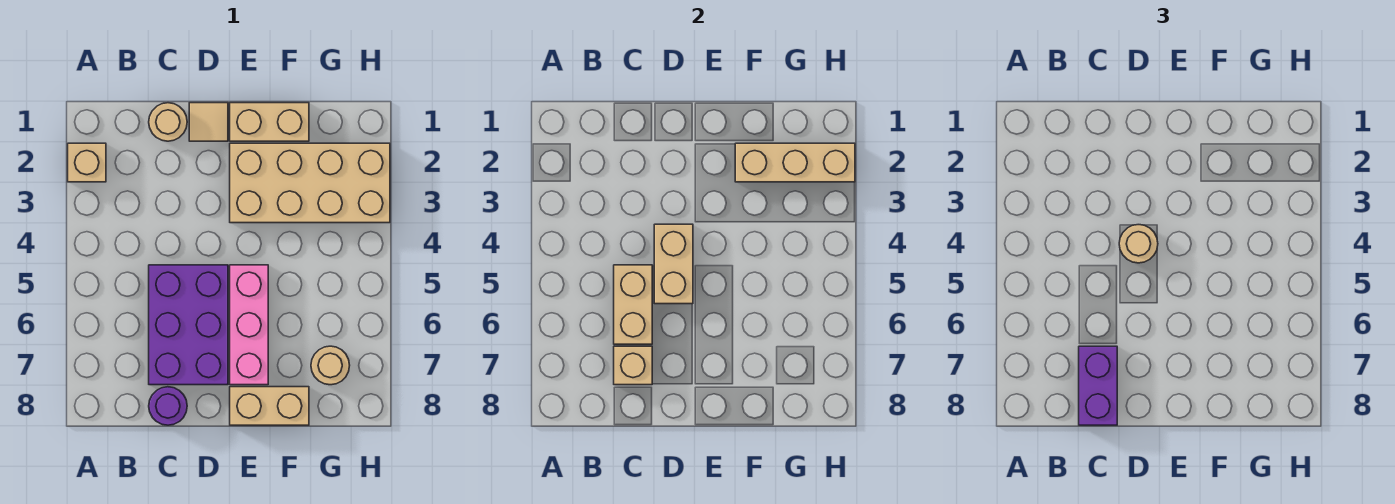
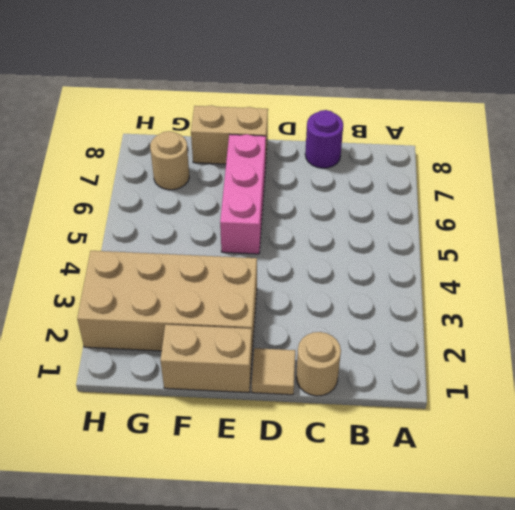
none -> tan 1x1 brick [68,143,106,182]
none -> purple 2x3 brick [149,265,228,385]
none -> tan 1x2 brick [614,265,652,344]

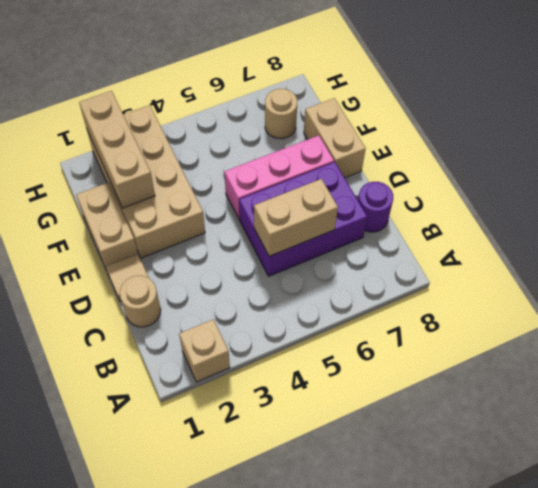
none -> tan 1x1 brick [614,346,652,385]
none -> tan 1x2 brick [654,224,693,304]
none -> purple 1x2 brick [1079,346,1117,425]

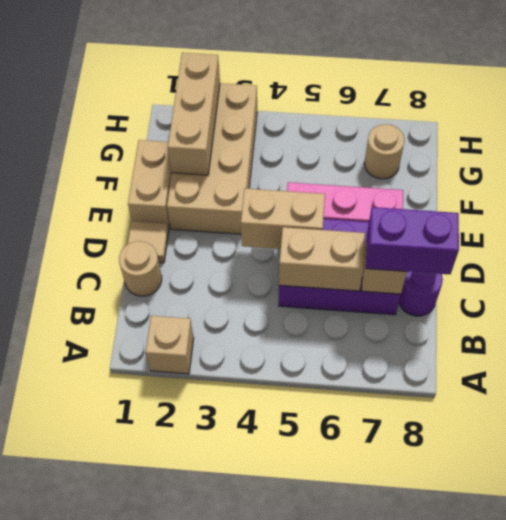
none -> tan 1x2 brick [230,387,309,425]
none -> tan 1x1 round brick [1119,225,1158,263]

